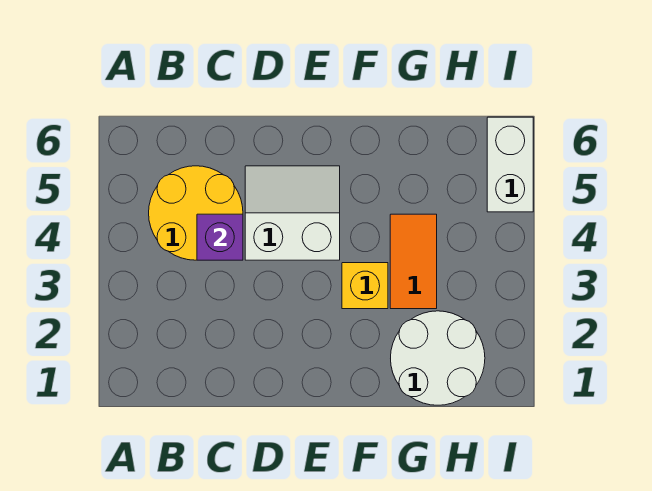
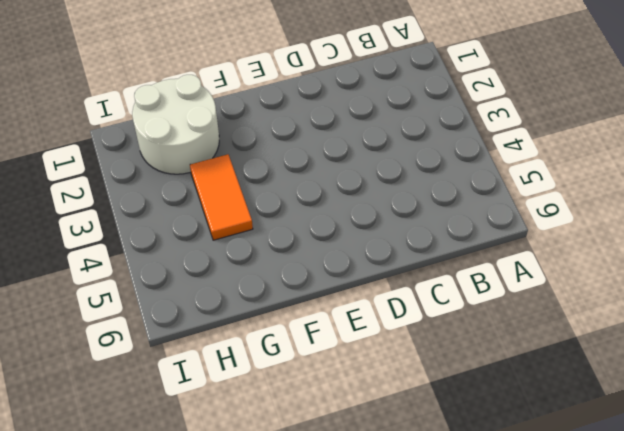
none -> yellow 2x2 round brick [149,166,243,260]
none -> white 2x2 slope [245,166,340,260]

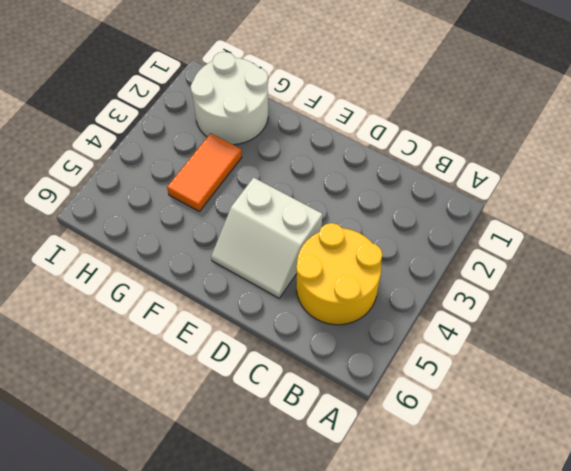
none -> yellow 1x1 brick [342,263,388,309]
none -> white 1x2 brick [487,117,533,212]

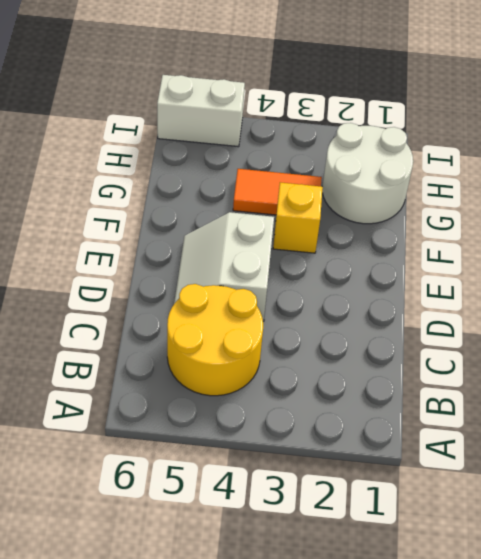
none -> purple 1x1 brick [197,214,243,260]

